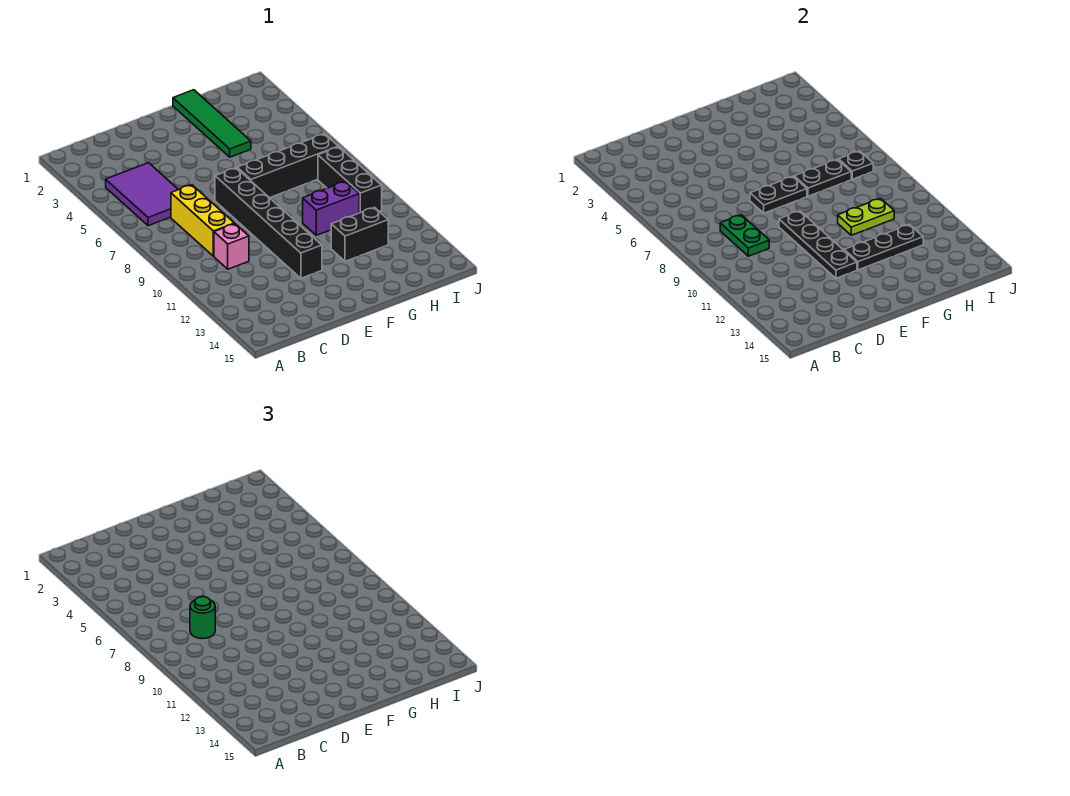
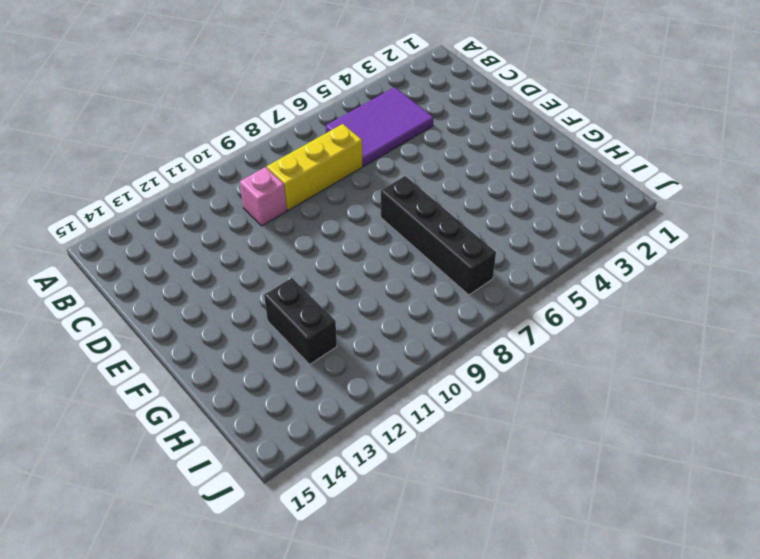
none -> black 1x6 brick [215,168,322,278]
none -> green 1x4 tile [173,90,251,157]
none -> purple 1x2 brick [303,181,359,235]

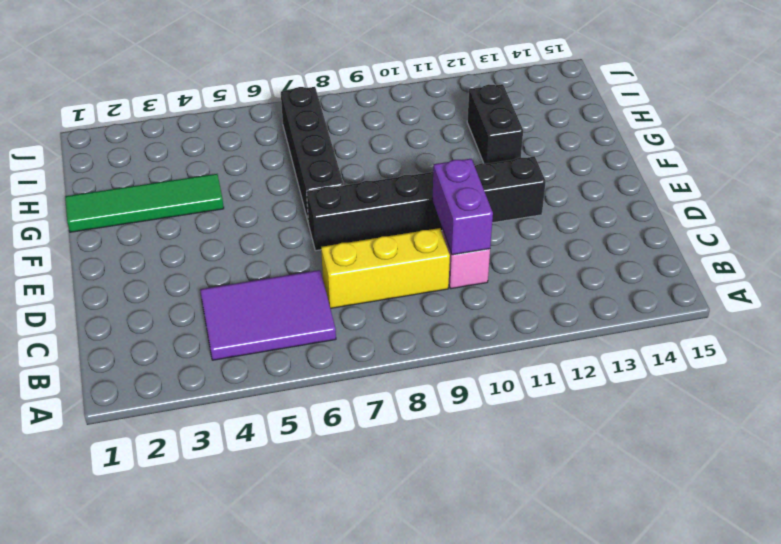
purple 1x2 brick [432,159,493,255] -> purple 1x2 brick moved to [303,181,359,235]
none -> black 1x3 brick [318,147,382,213]
none -> green 1x2 plate [720,215,769,256]
none -> black 1x2 plate [750,176,807,213]

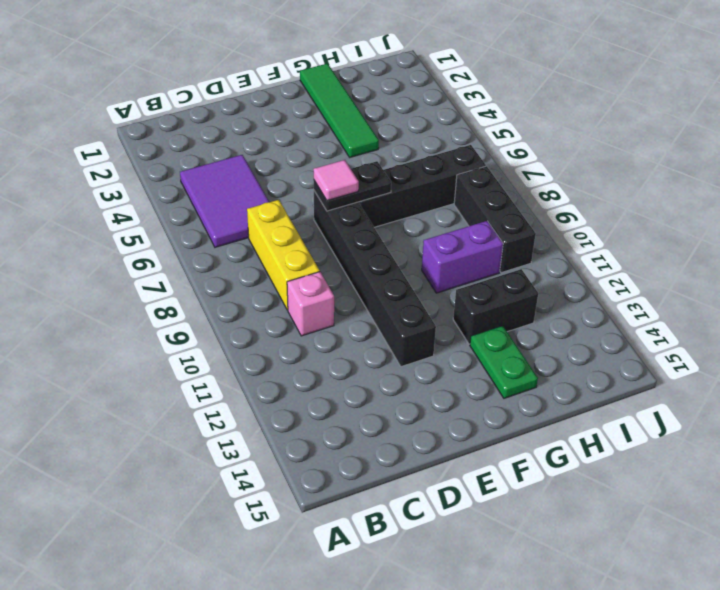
pink 1x1 tile [313,160,359,201] -> none
green 1x2 plate [470,326,538,398] -> green 1x2 plate moved to [720,215,769,256]
none -> black 1x4 plate [779,211,857,278]
none -> black 1x3 plate [844,224,923,270]
none -> black 1x2 plate [794,159,851,196]

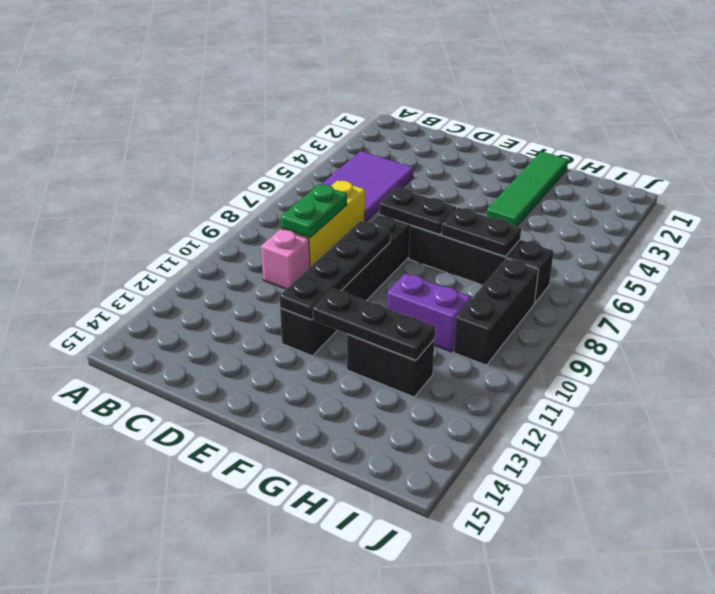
none -> lime 1x2 plate [838,198,894,235]
none -> black 1x1 plate [839,151,873,179]
none -> green 1x1 round brick [190,597,215,639]

